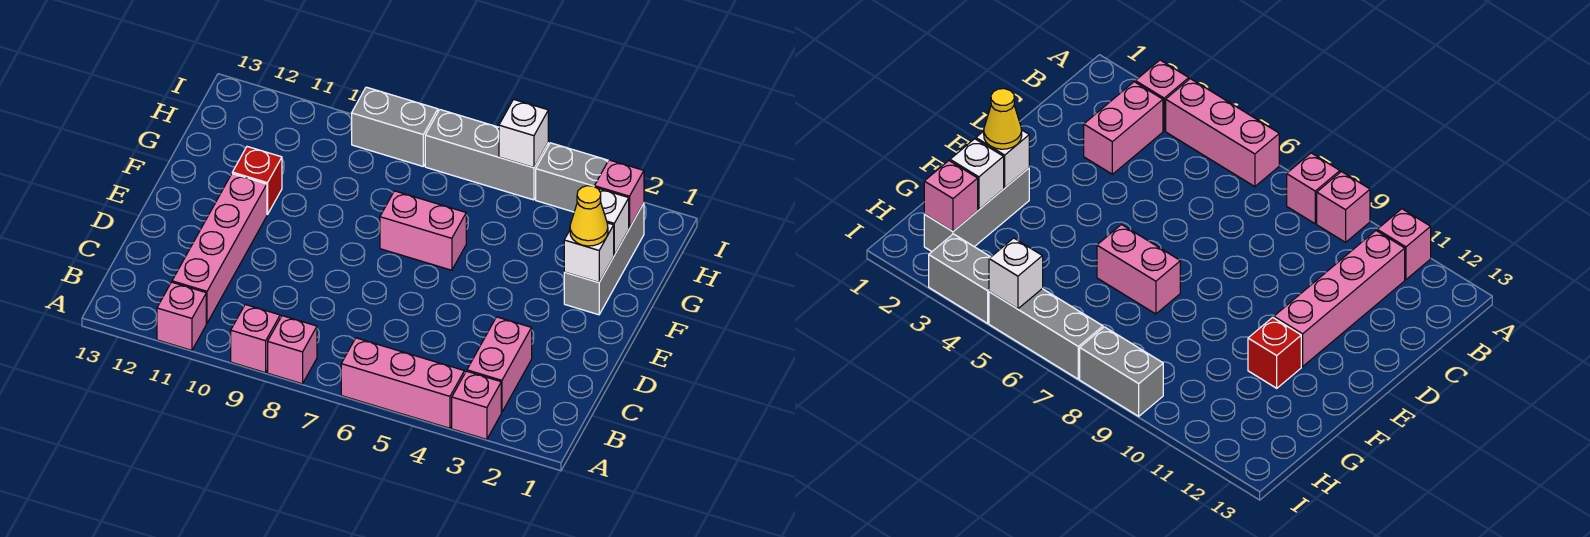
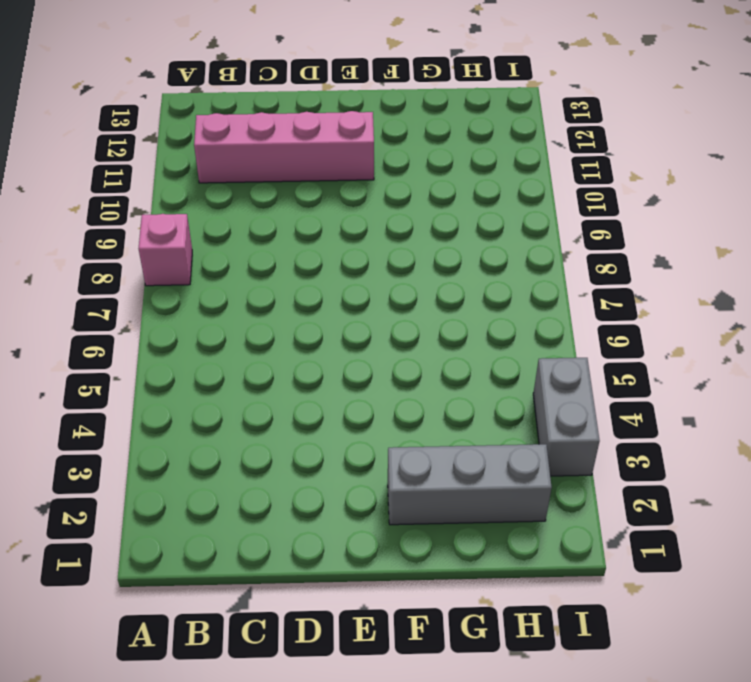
none -> pink 1x1 brick [452,371,501,439]
none -> pink 1x3 brick [341,338,464,428]
none -> pink 1x1 brick [231,305,280,373]

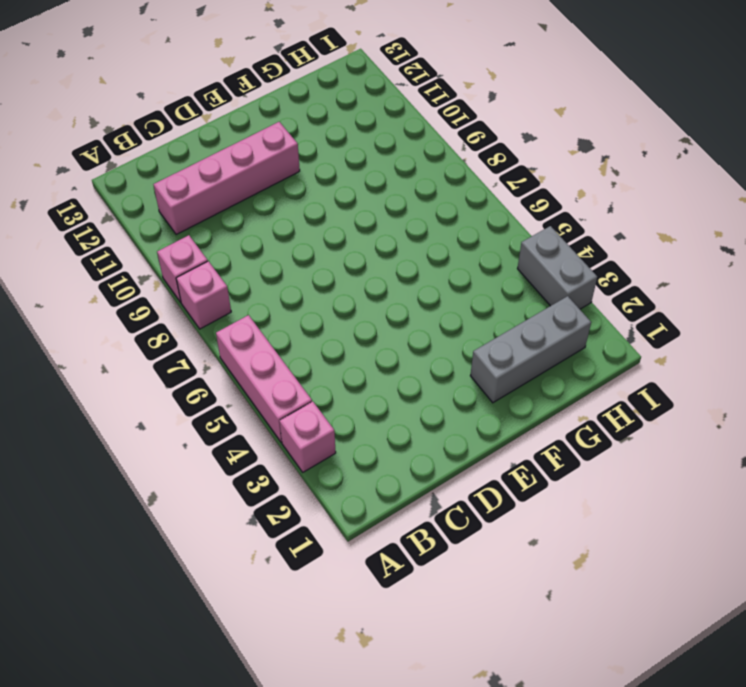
none -> pink 1x1 brick [157,282,206,350]
none -> pink 1x2 brick [467,317,532,412]
none -> pink 1x2 brick [380,191,466,270]

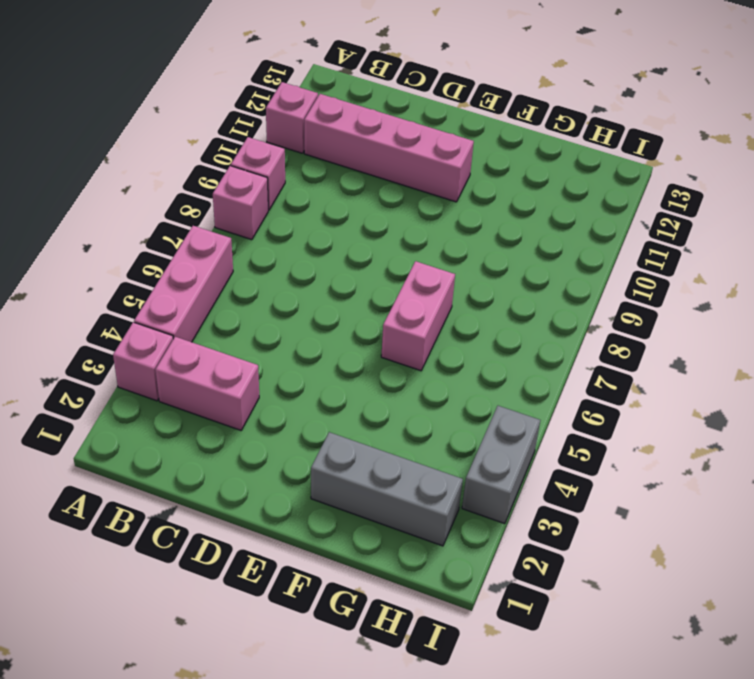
none -> red 1x1 brick [232,147,282,215]
none -> grey 1x3 brick [425,110,548,200]
none -> grey 1x2 brick [352,87,438,166]

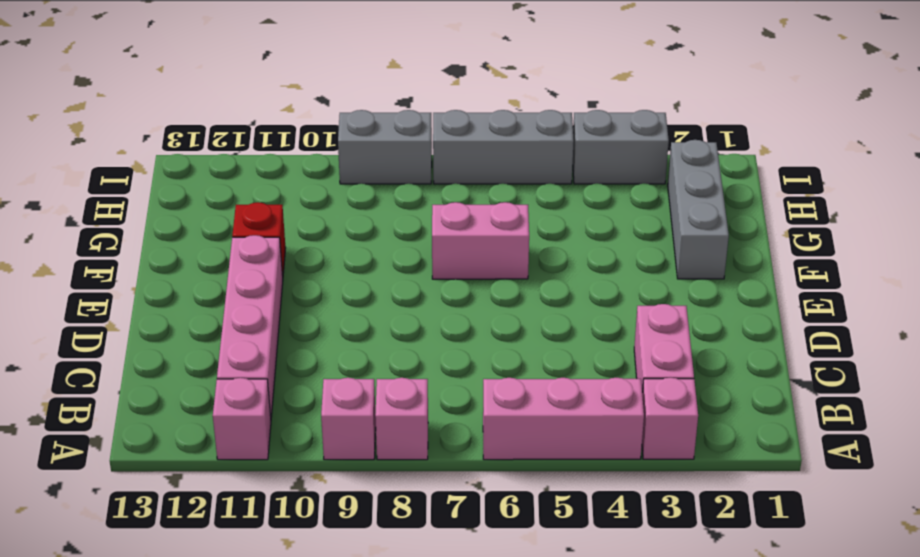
none -> white 1x1 brick [564,223,614,282]
none -> white 1x1 brick [598,188,629,255]
none -> pink 1x1 brick [594,160,644,228]

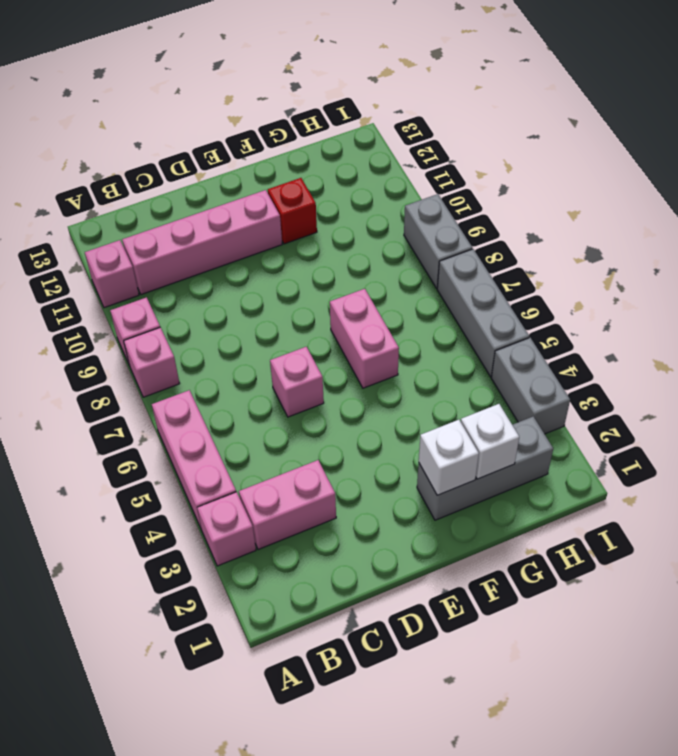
pink 1x1 brick [270,347,324,417] -> pink 1x1 brick moved to [594,160,644,228]
none -> white 1x1 brick [499,99,548,168]
none -> yellow 1x1 cone [570,186,608,246]

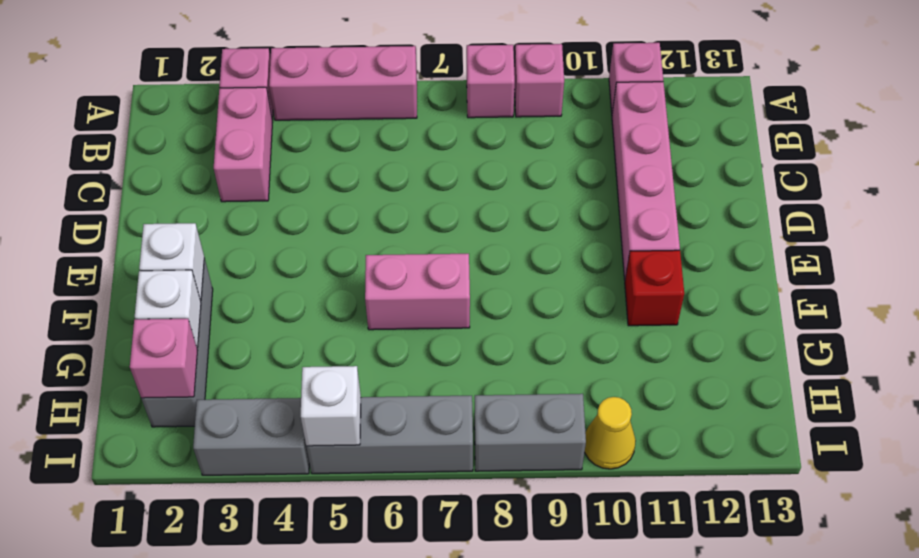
yellow 1x1 cone [585,397,636,469] -> yellow 1x1 cone moved to [570,186,608,246]

